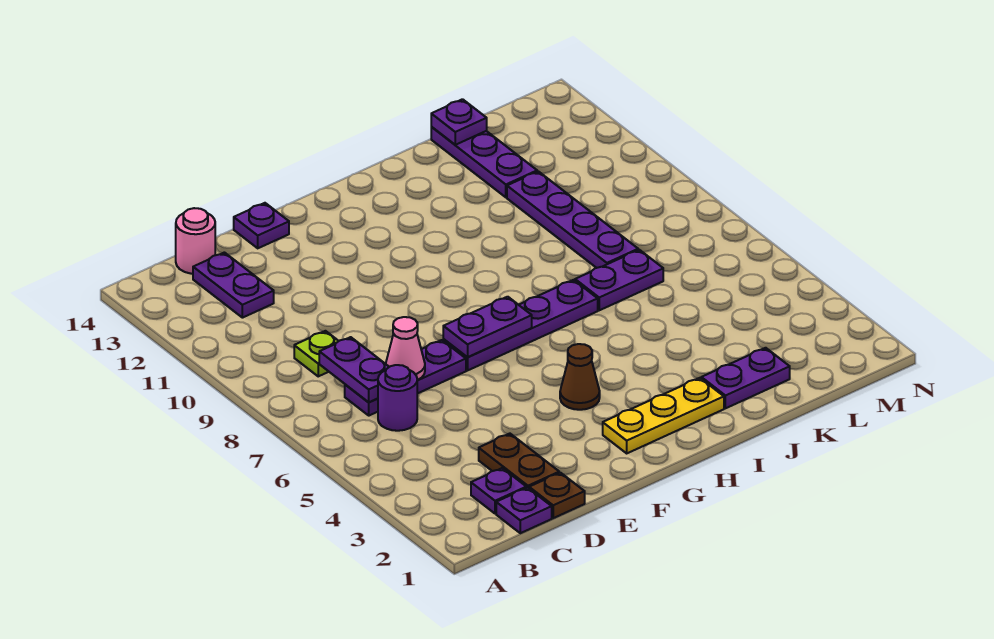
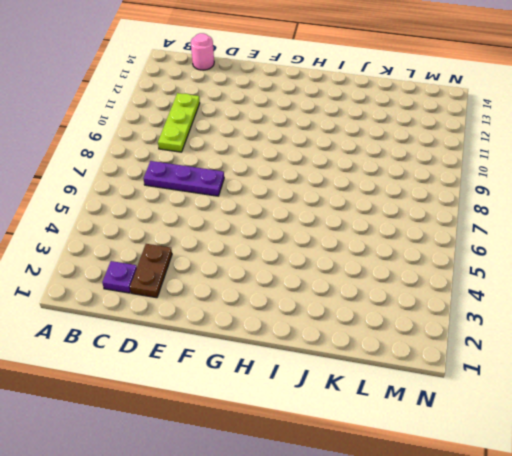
lime 1x3 plate [158,93,200,152] -> lime 1x1 plate [294,331,338,376]
none -> purple 1x1 plate [496,488,552,533]
none -> purple 1x1 round brick [378,365,417,431]
none -> purple 1x2 plate [193,252,274,318]

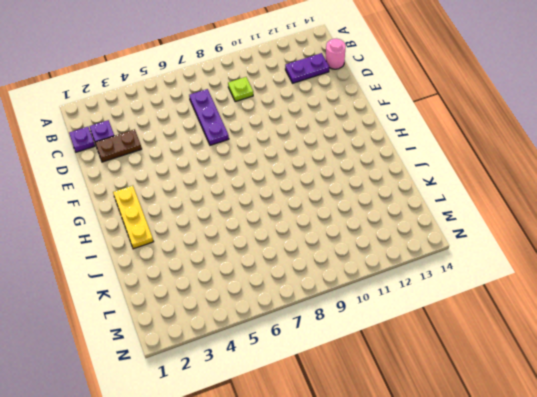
none -> purple 1x1 round brick [378,365,417,431]
none -> brown 1x1 plate [529,473,585,518]
none -> purple 1x1 plate [234,203,289,248]

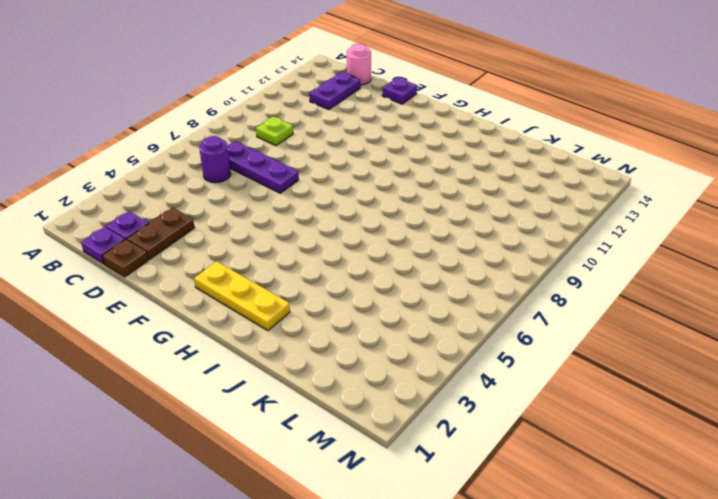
none -> purple 1x4 plate [443,280,598,370]
none -> brown 1x1 cone [560,344,600,410]
none -> purple 1x2 plate [701,348,790,408]

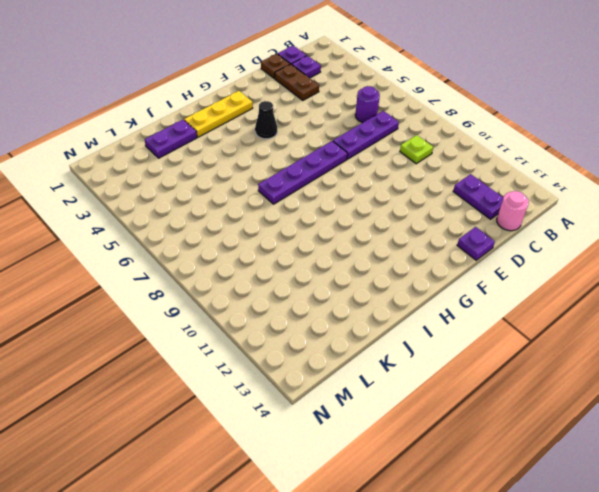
black 1x1 cone [255,101,277,139] -> brown 1x1 cone [560,344,600,410]
none -> purple 1x2 plate [575,250,663,310]
none -> purple 1x4 plate [507,171,638,268]
none -> purple 1x3 plate [431,127,537,197]

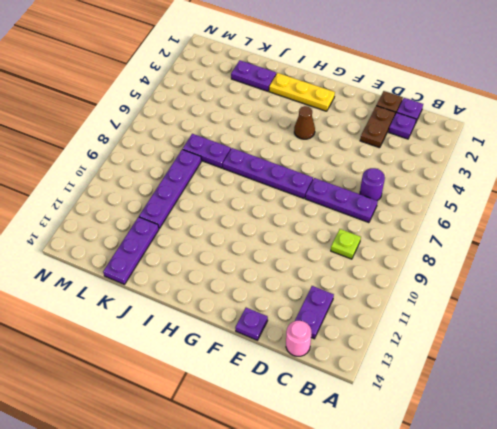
none -> purple 1x2 plate [319,337,389,402]
none -> pink 1x1 cone [386,317,425,380]
none -> purple 1x2 plate [443,297,532,357]

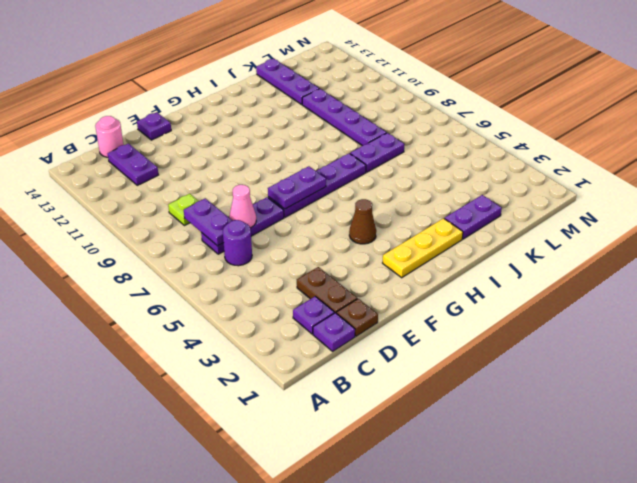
none -> purple 1x1 plate [431,99,487,145]

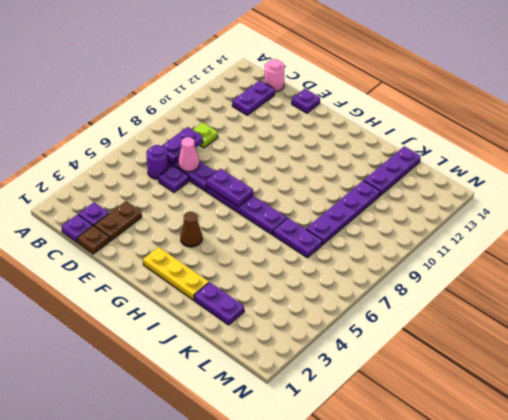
purple 1x1 plate [159,166,189,192] -> purple 1x1 plate moved to [431,99,487,145]

